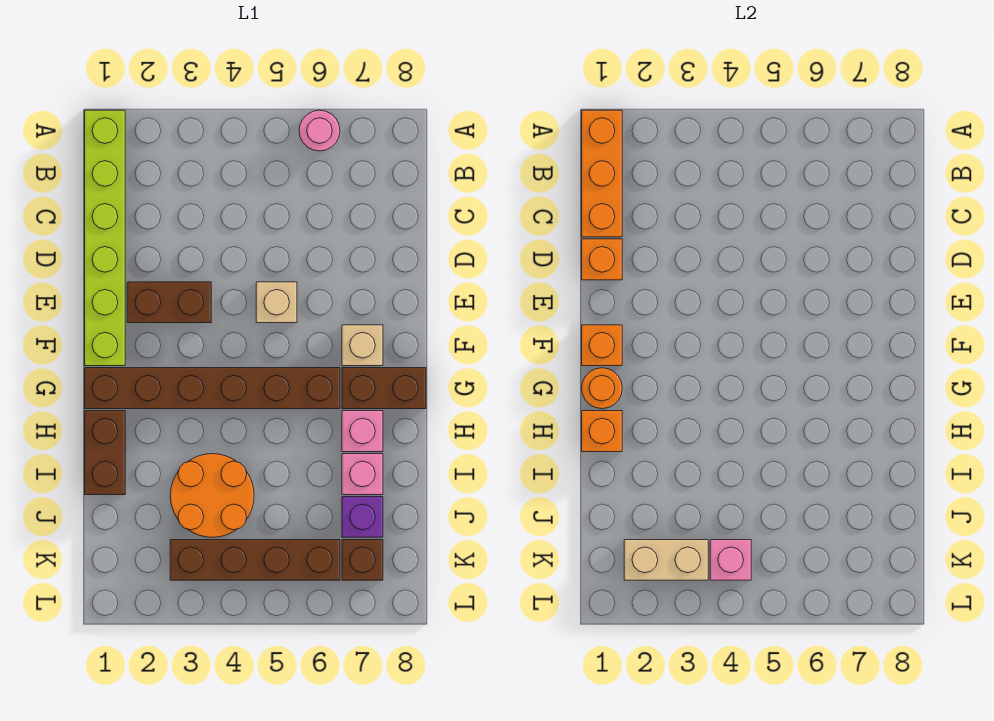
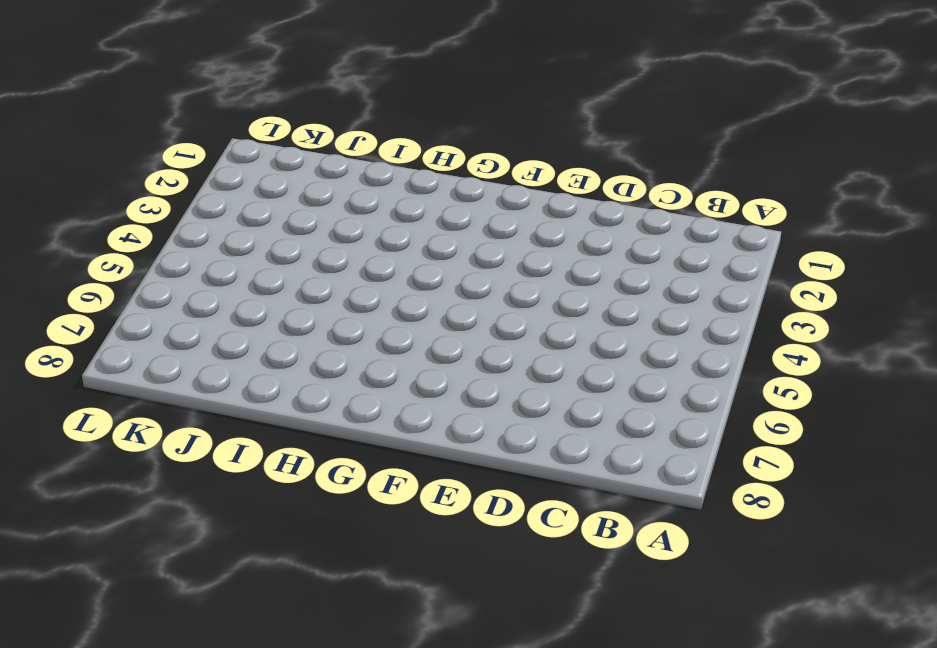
none -> lime 1x6 brick [85,110,125,366]
none -> pink 1x1 round brick [299,110,340,151]
none -> brown 1x2 brick [127,282,211,323]

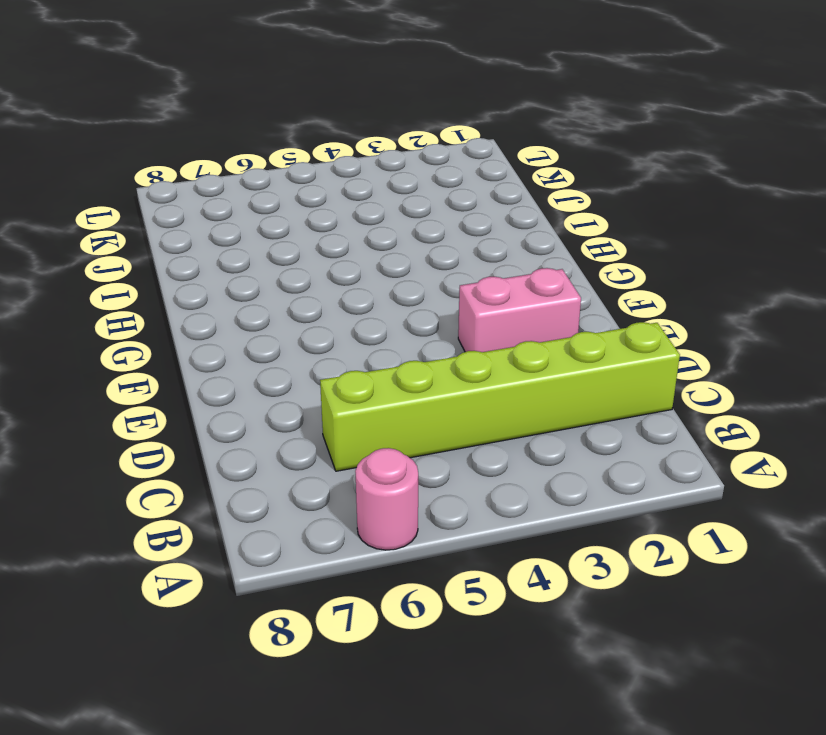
lime 1x6 brick [320,322,680,471] -> lime 1x6 brick turned to [85,110,125,366]
pink 1x2 brick [458,268,581,352] -> brown 1x2 brick [127,282,211,323]
none -> tan 1x1 brick [256,282,297,323]
none -> tan 1x1 brick [342,325,383,366]
none -> brown 1x6 brick [85,368,340,409]

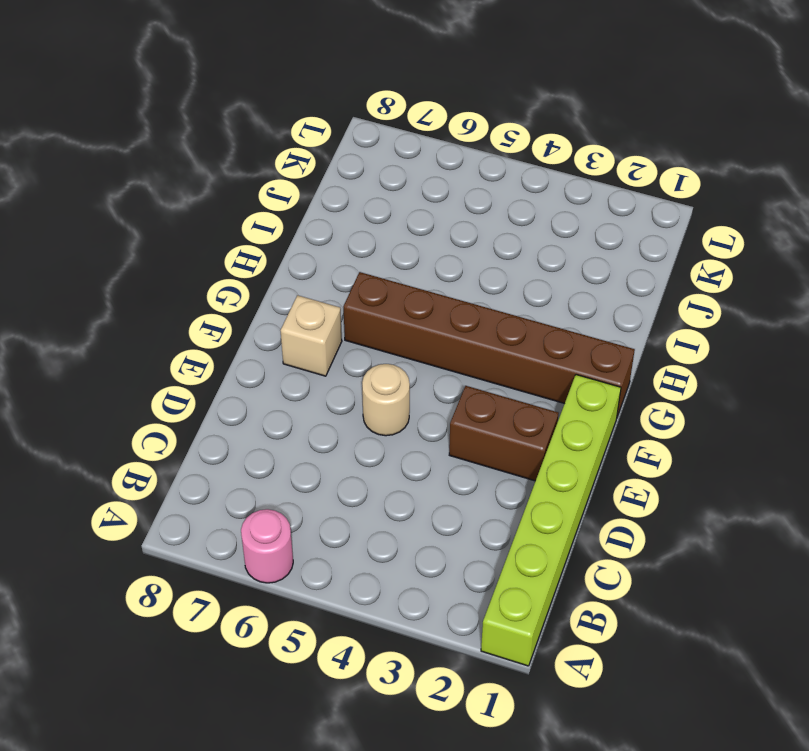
tan 1x1 round brick [362,364,410,436] -> tan 1x1 brick [256,282,297,323]
none -> brown 1x2 brick [342,368,426,409]
none -> brown 1x2 brick [85,411,125,495]
none -> pink 1x1 brick [342,411,383,452]

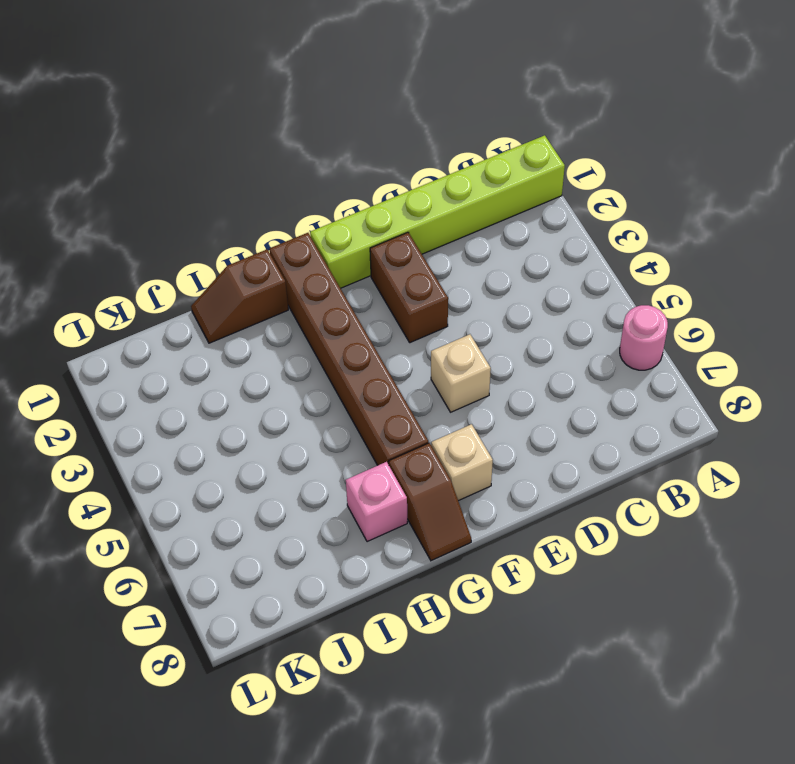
brown 1x2 slope [389,443,471,561] -> brown 1x2 brick [342,368,426,409]
brown 1x2 slope [191,250,288,343] -> brown 1x2 brick [85,411,125,495]
none -> orange 2x2 round brick [170,454,254,537]
none -> pink 1x1 brick [342,454,383,495]
none -> purple 1x1 brick [342,497,383,537]

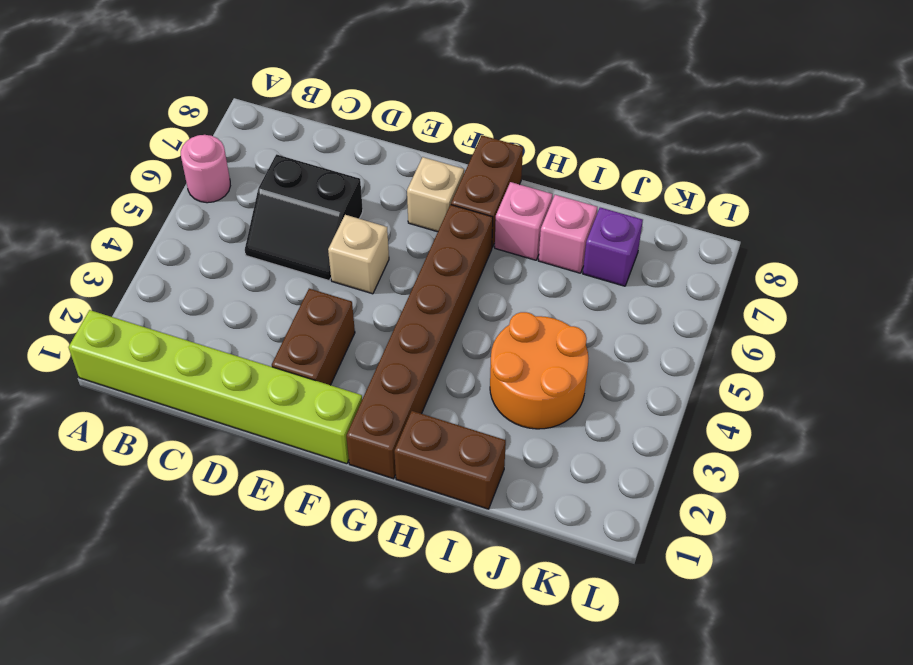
black 2x2 slope [245,154,363,281] -> none
none -> brown 1x4 brick [170,540,340,580]
none -> brown 1x1 brick [342,540,383,580]
none -> orange 1x3 brick [582,110,622,237]

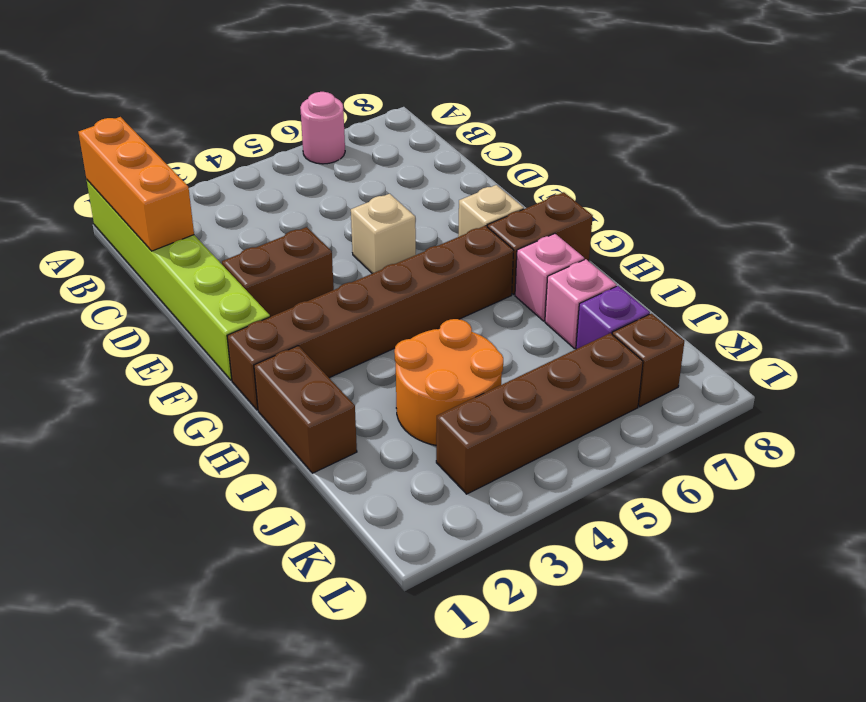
none -> orange 1x1 brick [582,239,622,280]
none -> orange 1x1 brick [582,325,622,366]
none -> orange 1x1 round brick [582,368,622,409]

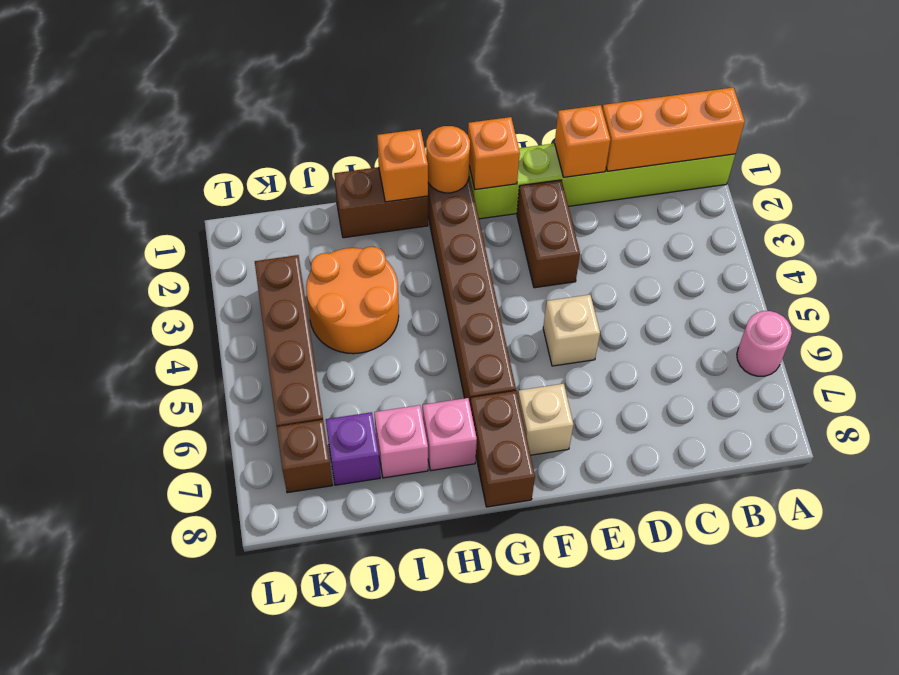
none -> tan 1x2 brick [624,540,708,580]
none -> pink 1x1 brick [710,540,751,580]

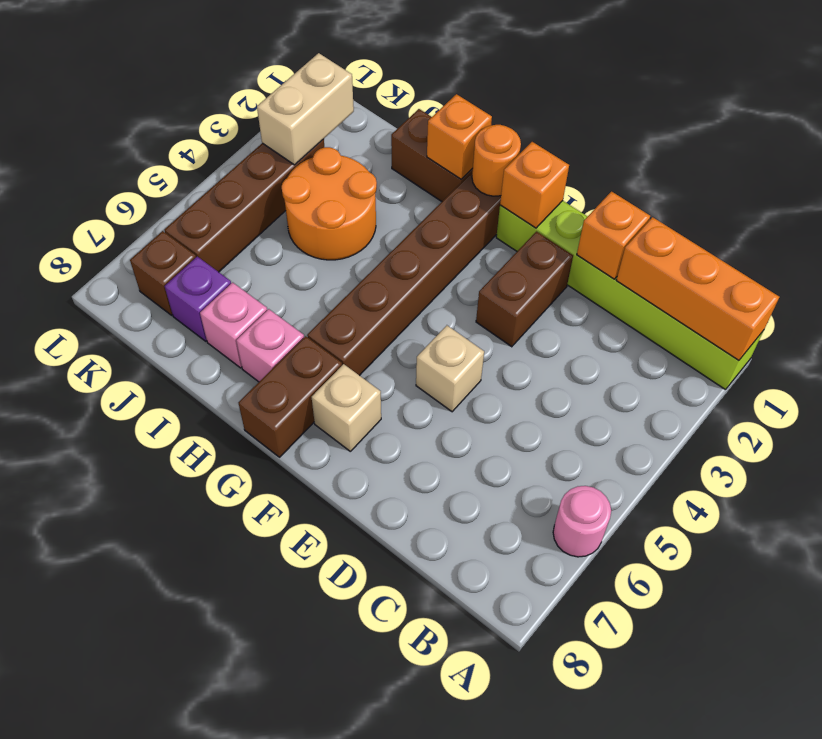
none -> pink 1x1 brick [710,540,751,580]

